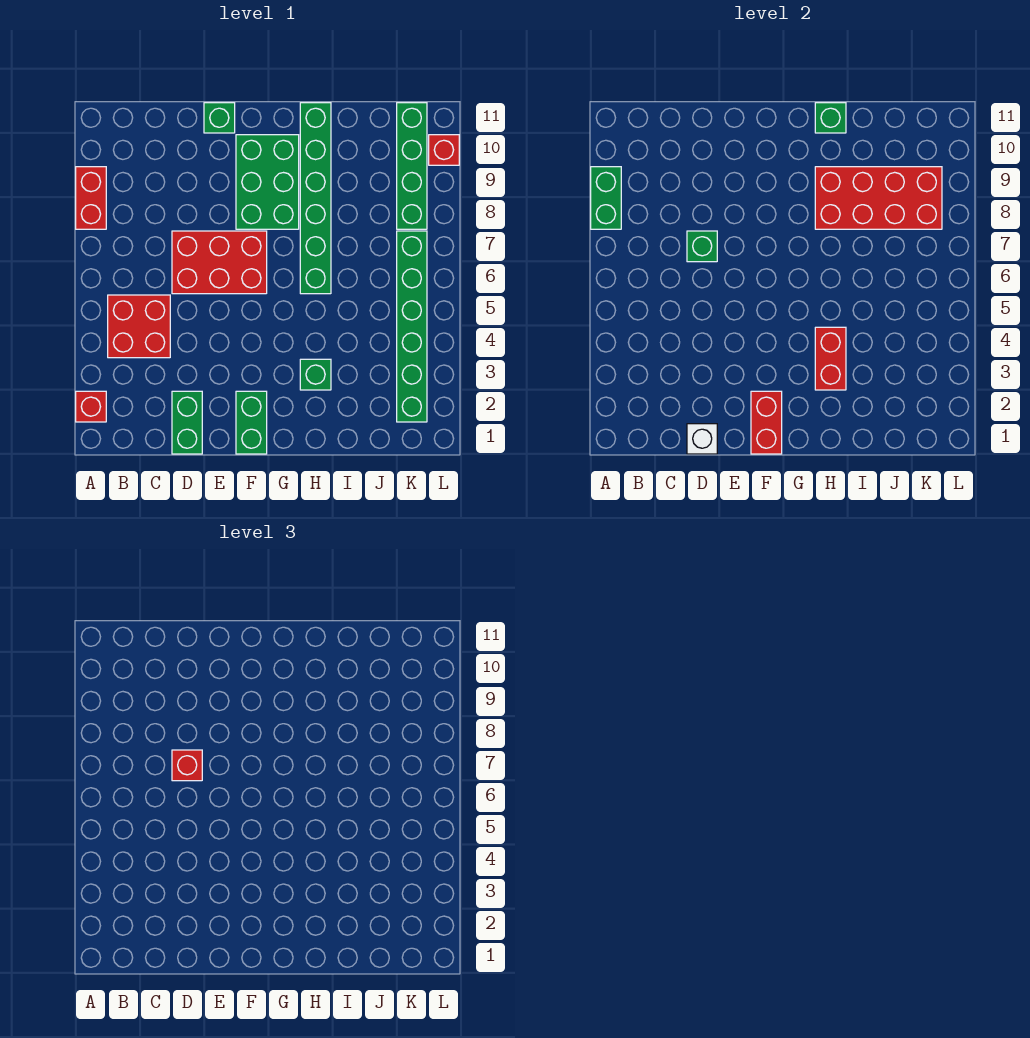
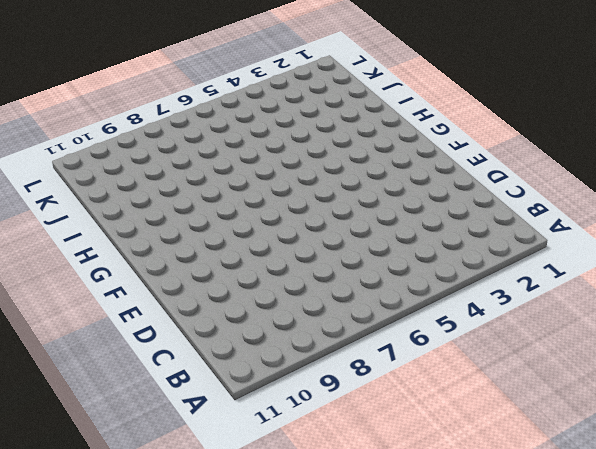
none -> red 1x1 brick [76,391,106,422]
none -> red 1x2 brick [76,167,106,229]
none -> red 2x2 brick [108,295,170,358]

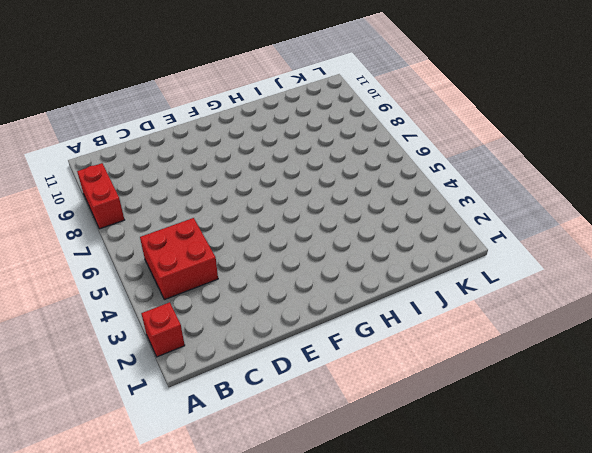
none -> green 1x2 brick [172,391,202,454]
none -> red 2x3 brick [172,231,267,294]
none -> green 1x1 brick [204,103,235,133]

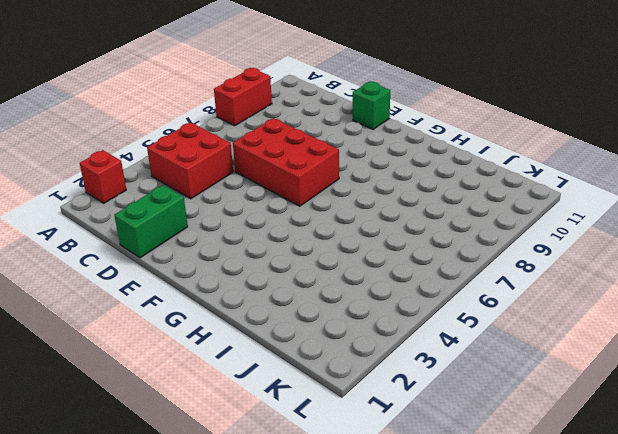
none -> green 1x2 brick [236,391,267,454]
none -> green 2x3 brick [236,135,299,229]
none -> green 1x1 brick [300,359,331,390]

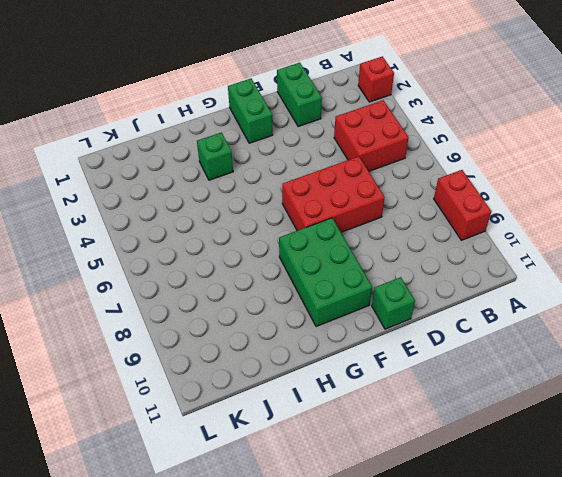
none -> green 1x6 brick [300,103,331,294]
none -> green 1x6 brick [397,231,427,422]
none -> green 1x4 brick [397,103,427,229]

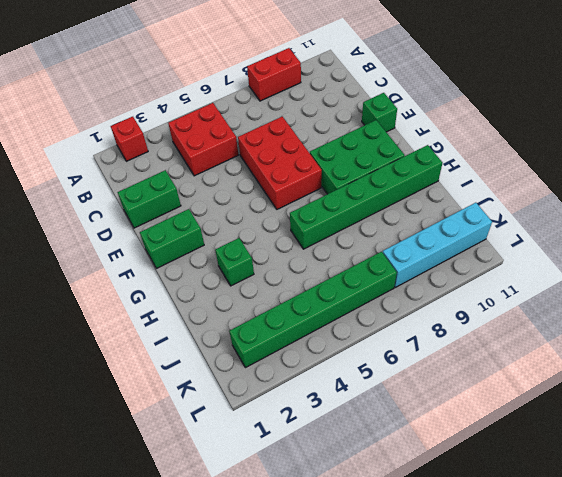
cyan 1x4 brick [383,203,492,288] -> green 1x4 brick [397,103,427,229]
none -> red 1x1 brick [429,135,459,165]
none -> green 1x2 brick [591,167,621,229]
none -> white 1x1 brick [687,424,717,454]

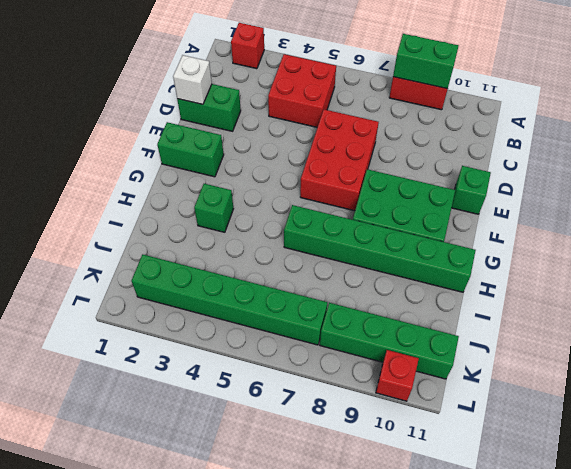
none -> green 1x1 brick [687,231,717,262]
none -> red 1x2 brick [751,391,782,454]
none -> red 1x2 brick [815,327,846,390]

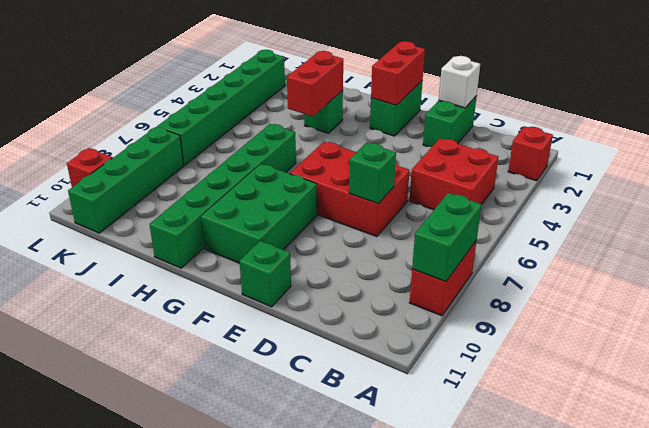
none -> red 2x4 brick [815,167,942,229]
none -> green 1x1 brick [815,103,846,133]
none -> red 1x1 brick [172,750,202,781]

